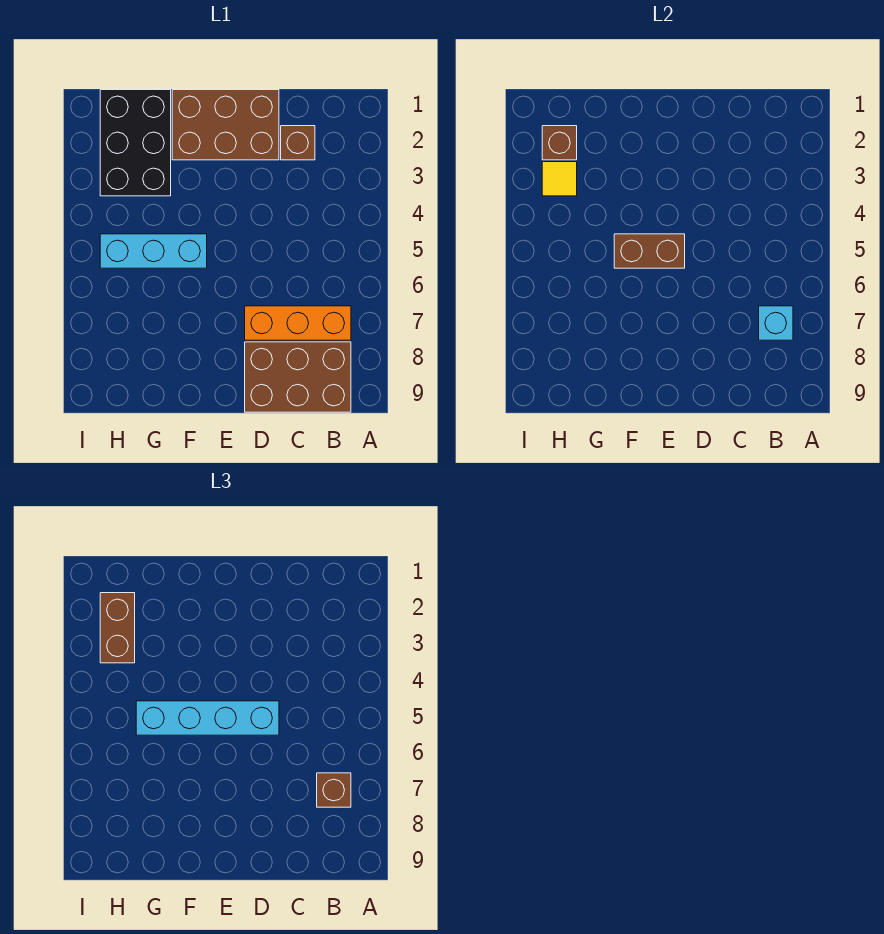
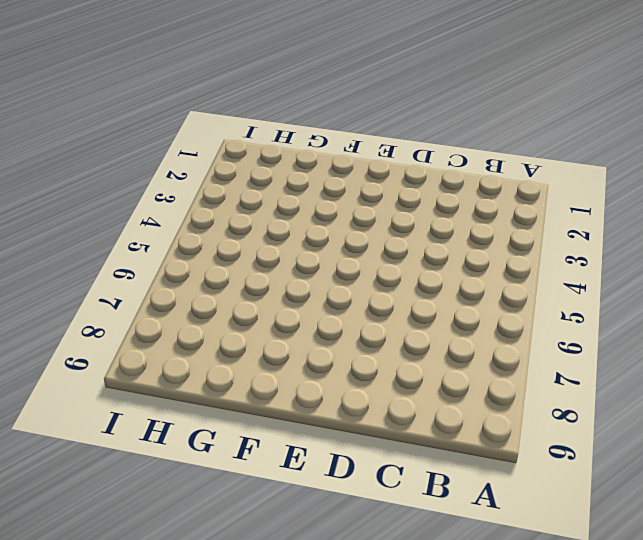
none -> orange 1x3 brick [245,306,351,340]
none -> brown 2x3 brick [245,342,351,412]
none -> brown 1x1 brick [281,126,315,160]

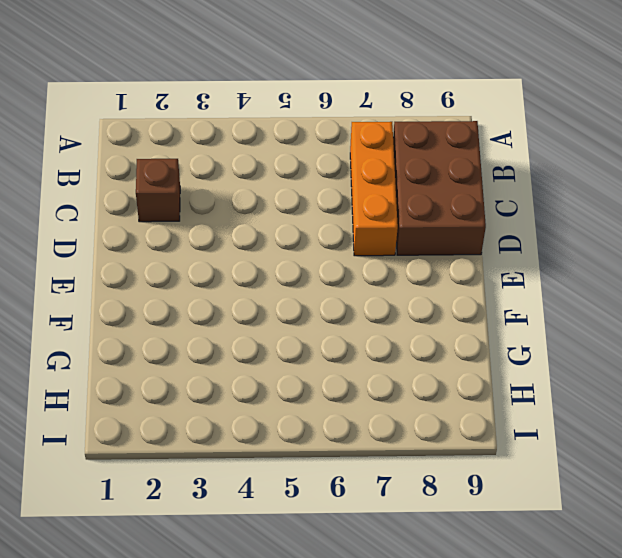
none -> brown 2x3 brick [172,90,279,160]
none -> cyan 1x3 brick [100,234,207,268]
none -> black 2x3 brick [100,90,171,196]

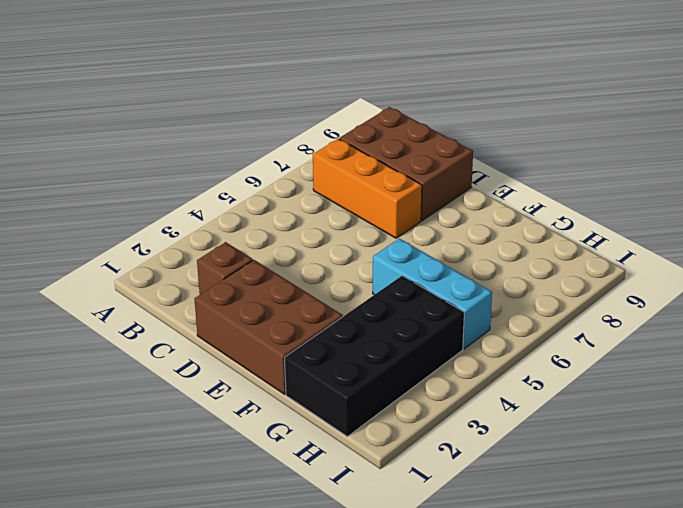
black 2x4 brick [285,276,464,437] -> black 2x3 brick [100,90,171,196]
none -> cyan 1x1 brick [759,306,793,340]
none -> brown 1x2 brick [614,234,685,268]
none -> brown 1x1 brick [542,126,577,160]

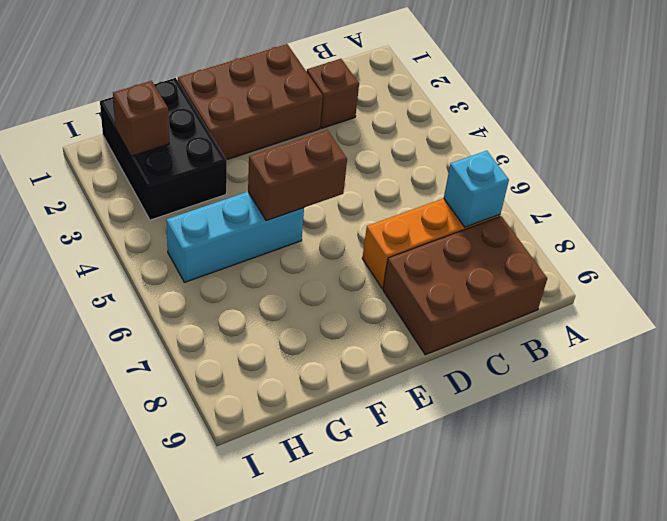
none -> yellow 1x1 tile [542,162,577,196]
none -> brown 1x1 brick [317,773,351,807]
none -> cyan 1x4 brick [136,701,279,735]

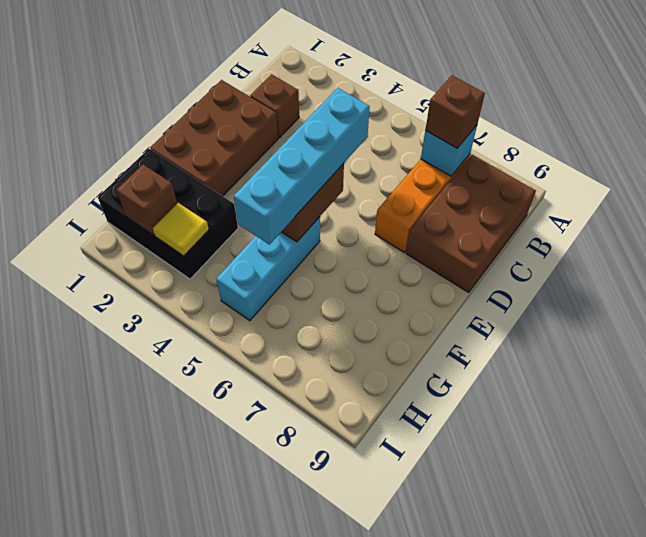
none -> brown 1x2 brick [100,593,135,663]

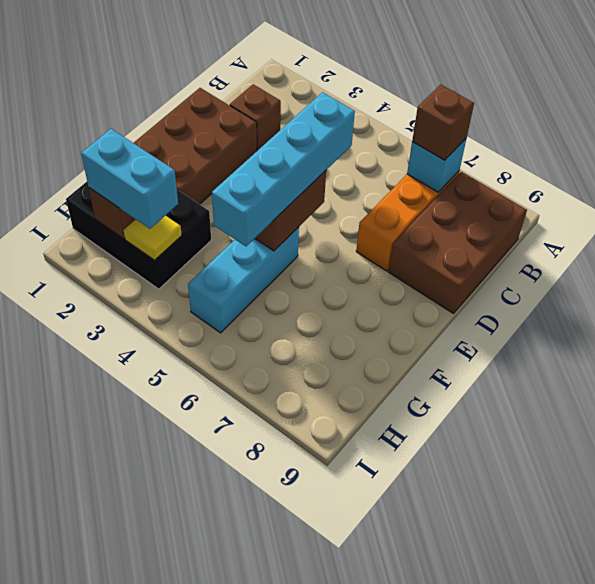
cyan 1x2 brick [81,129,178,229] -> brown 1x2 brick [100,593,135,663]

